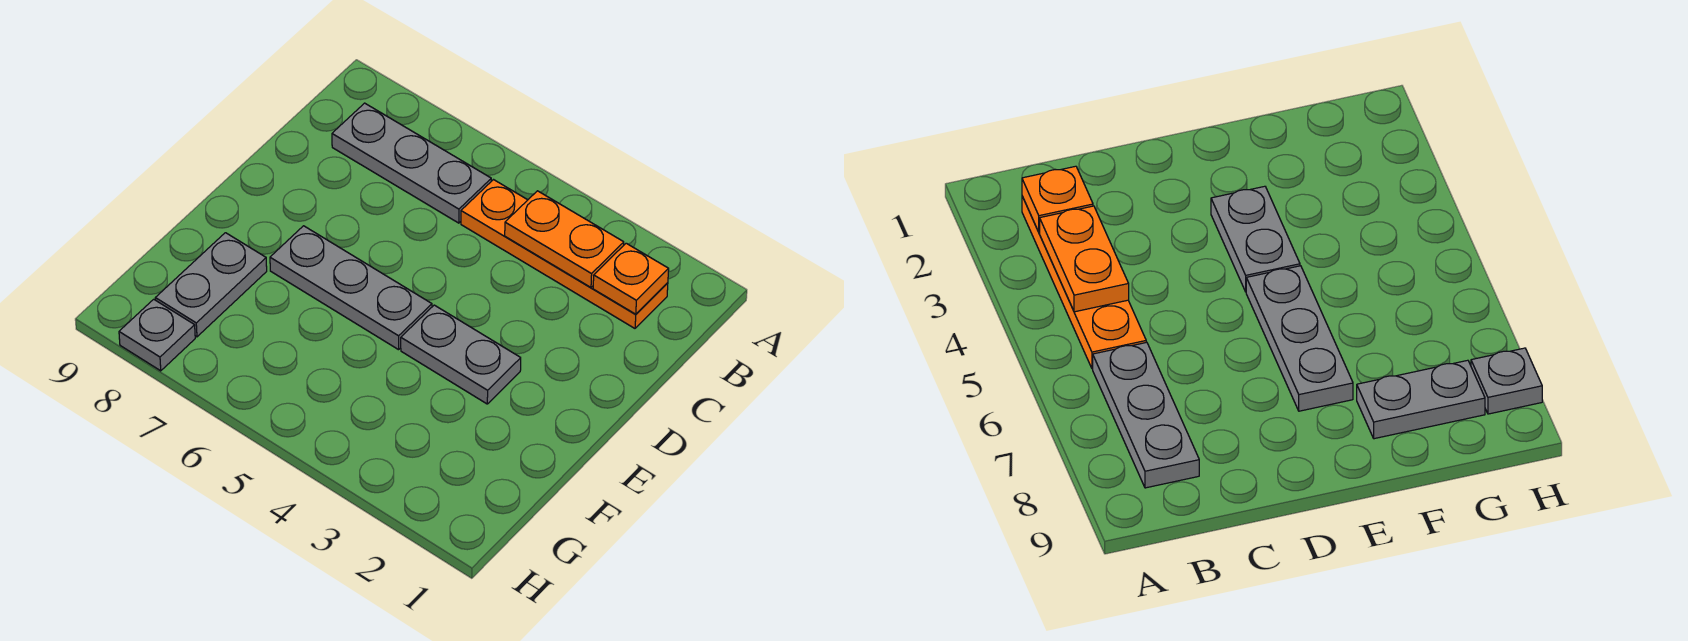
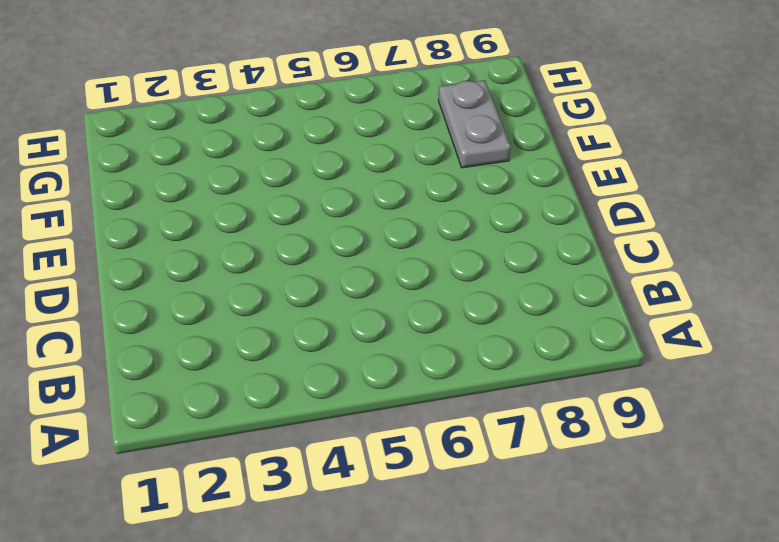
none -> orange 1x4 plate [461,180,668,328]
none -> grey 1x3 plate [332,103,491,223]

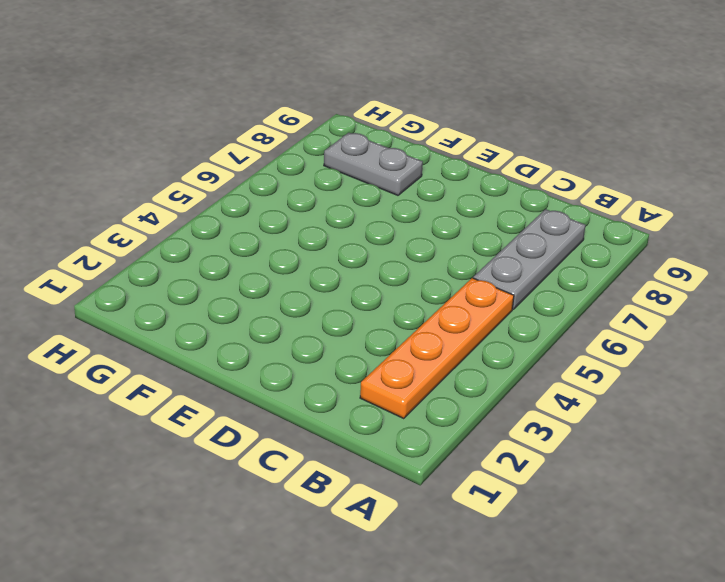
none -> grey 1x2 plate [401,305,521,404]
none -> grey 1x3 plate [270,226,432,350]

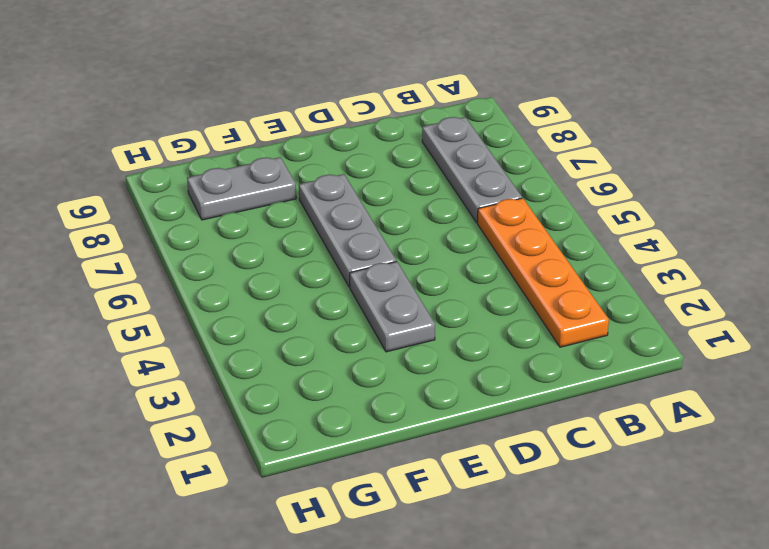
none -> grey 1x1 plate [119,299,195,371]
none -> orange 1x1 plate [593,243,669,314]

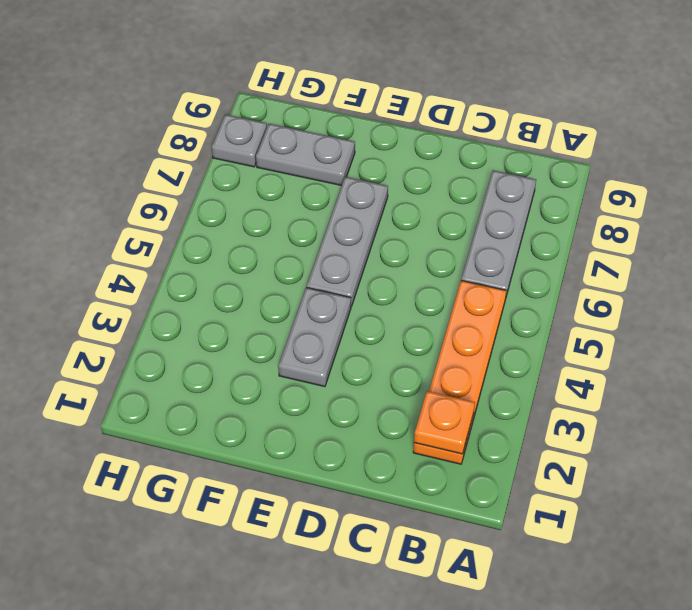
none -> orange 1x2 plate [505,191,624,287]

